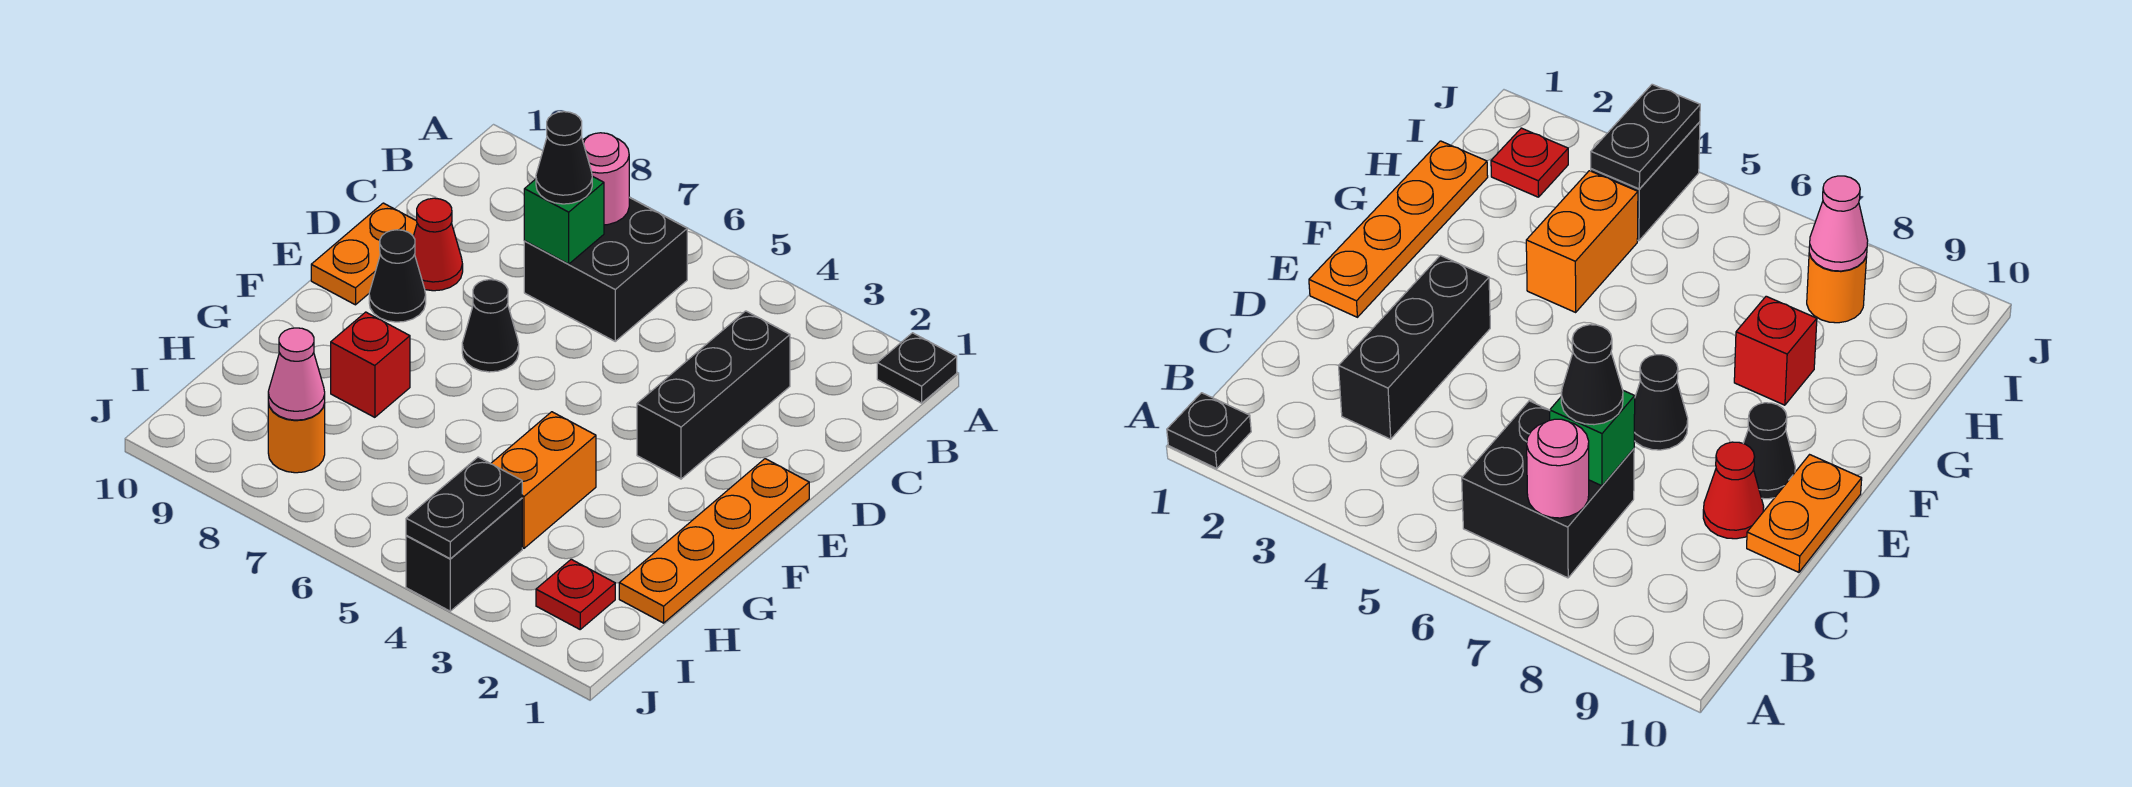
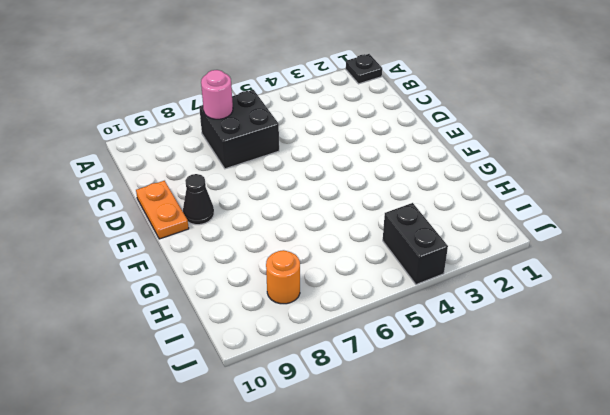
none -> black 1x3 brick [637,311,790,479]
none -> red 1x1 cone [413,198,463,291]
none -> orange 1x4 plate [619,459,809,623]

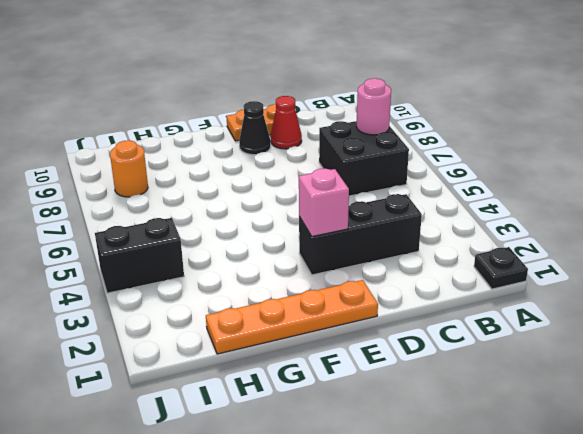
pink 1x1 brick [299,169,349,237] -> none
none -> black 1x1 cone [462,280,519,372]
none -> orange 1x2 brick [491,412,596,548]
none -> red 1x1 brick [331,312,410,417]

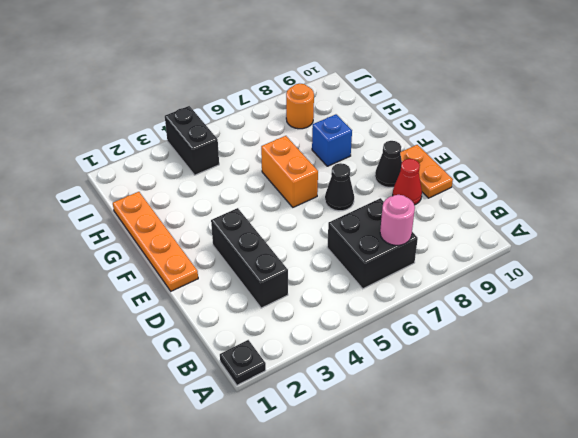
orange 1x2 brick [261,136,318,207] -> orange 1x2 brick moved to [491,412,596,548]
blue 1x1 brick [312,114,352,166] -> red 1x1 brick [331,312,410,417]
none -> red 1x1 plate [536,559,615,629]
none -> green 1x1 brick [524,176,604,264]
none -> black 1x2 plate [406,457,522,559]

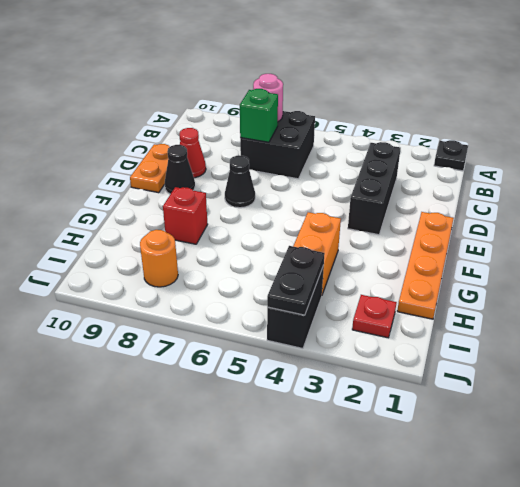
none -> pink 1x1 cone [268,328,325,420]
none -> black 1x1 cone [536,112,592,204]

